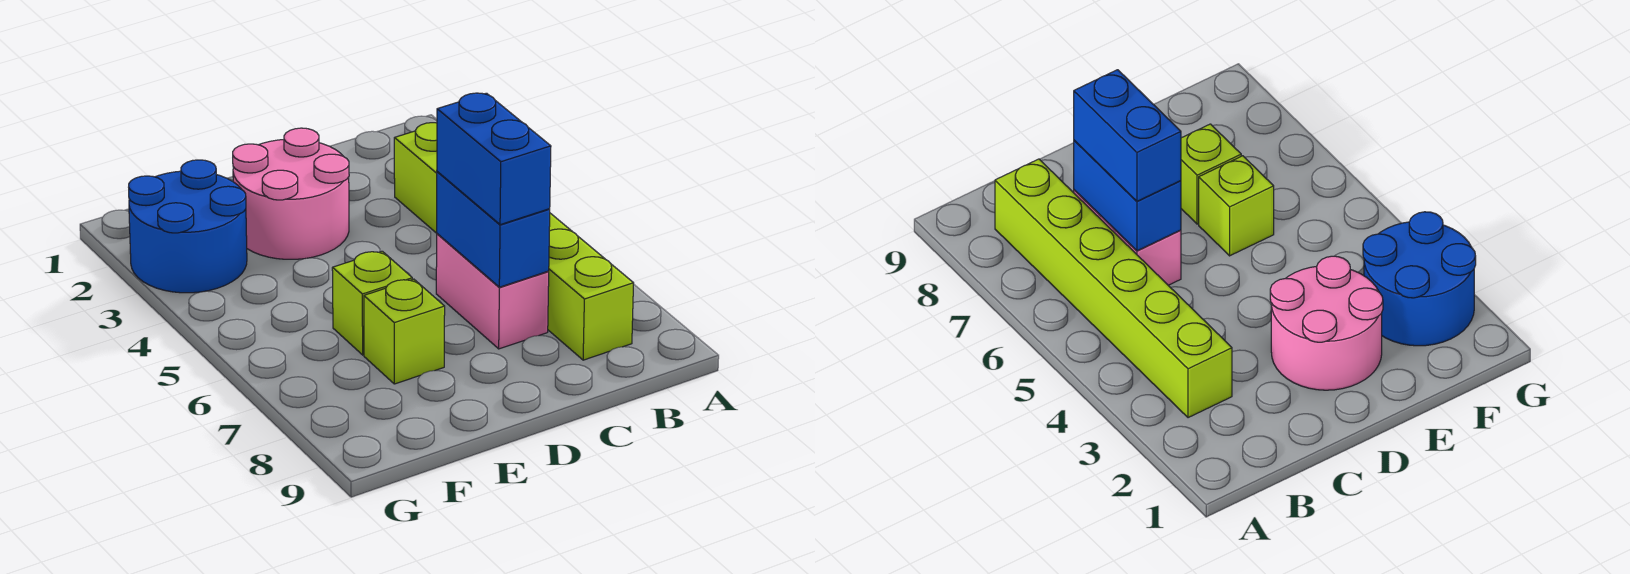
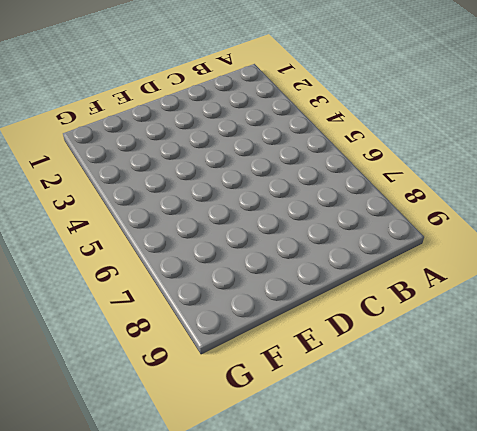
none -> lime 1x6 brick [394,123,634,360]
none -> pink 1x2 brick [436,234,549,349]

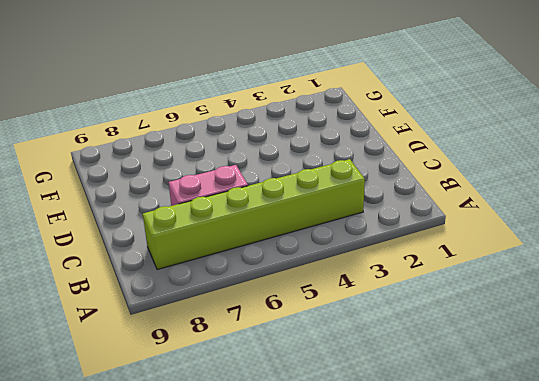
none -> pink 2x2 round brick [233,128,349,259]
none -> lime 1x1 brick [332,251,412,355]

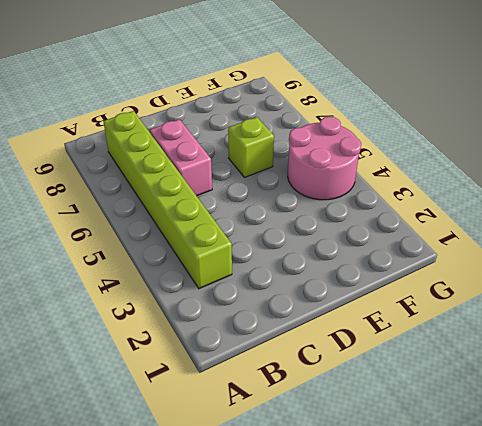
pink 2x2 round brick [288,117,361,200] -> pink 2x2 round brick moved to [233,128,349,259]
none -> lime 1x1 brick [364,279,445,384]
none -> blue 2x2 round brick [129,160,247,293]

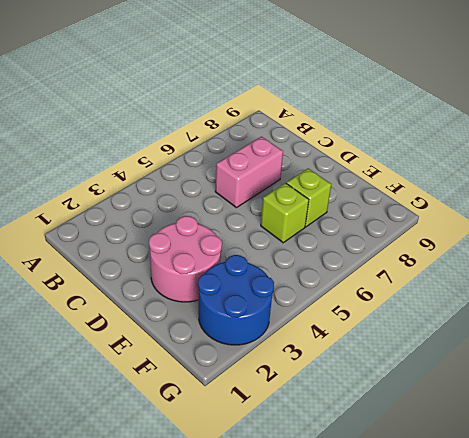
none -> lime 1x6 brick [394,123,634,360]
none -> blue 1x2 brick [437,172,550,287]

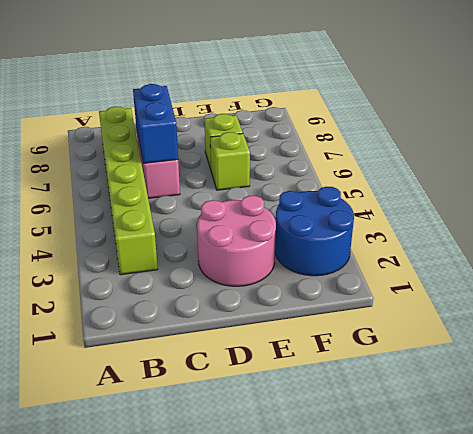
none -> blue 1x2 brick [437,93,551,225]

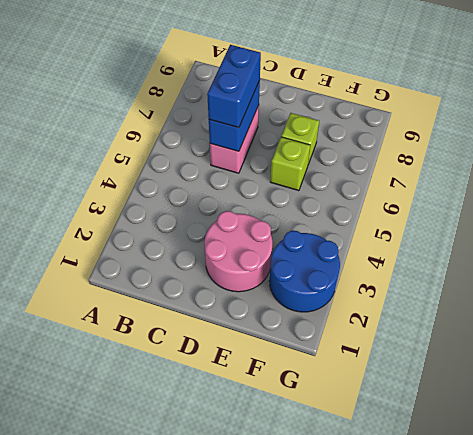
none -> lime 1x6 brick [394,123,634,360]

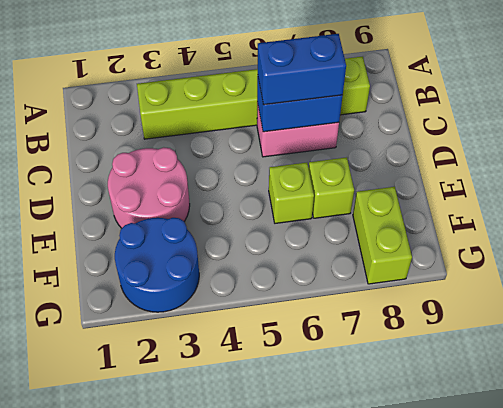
lime 1x2 brick [353,187,412,284] -> none

